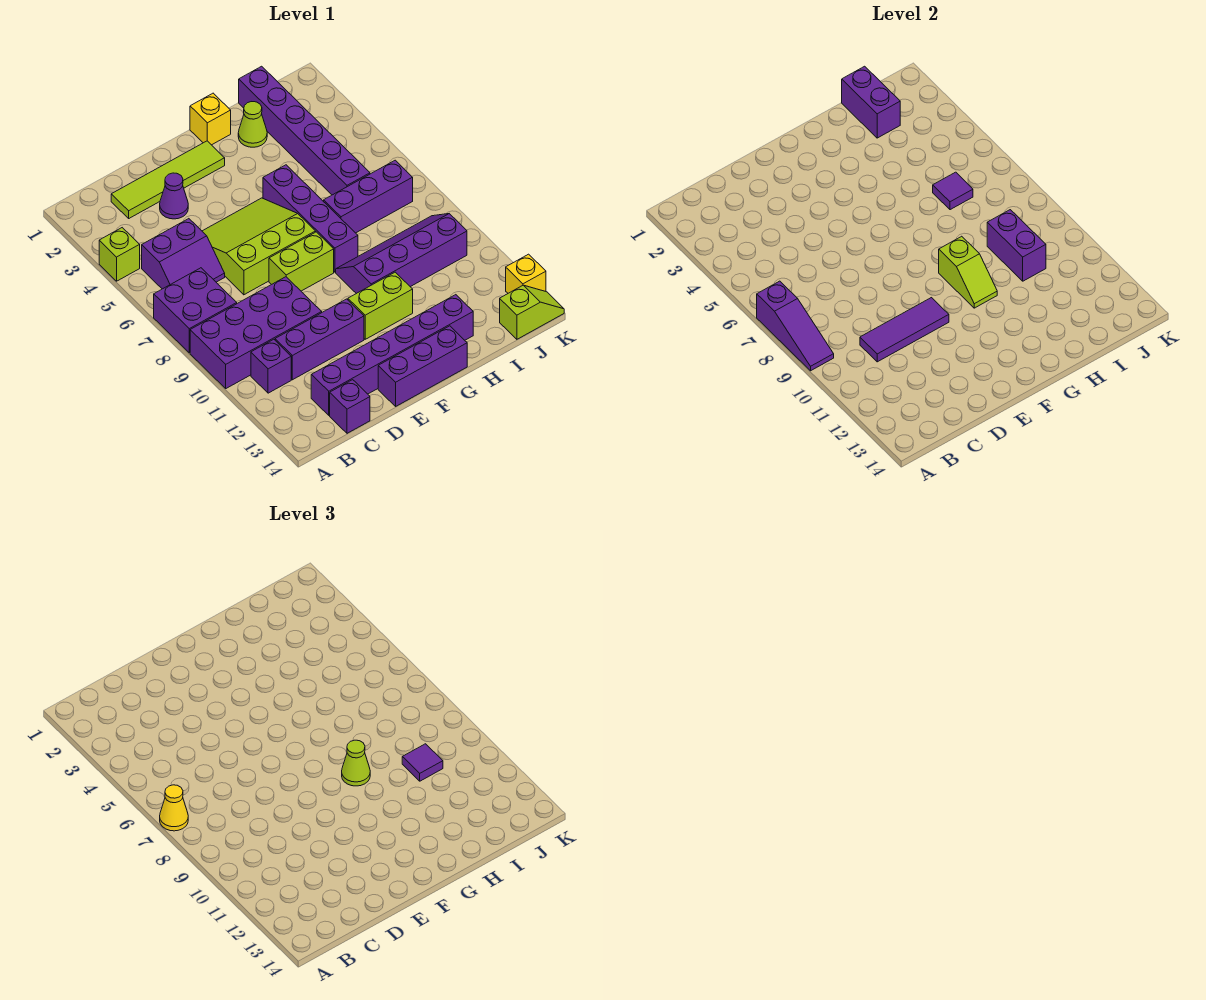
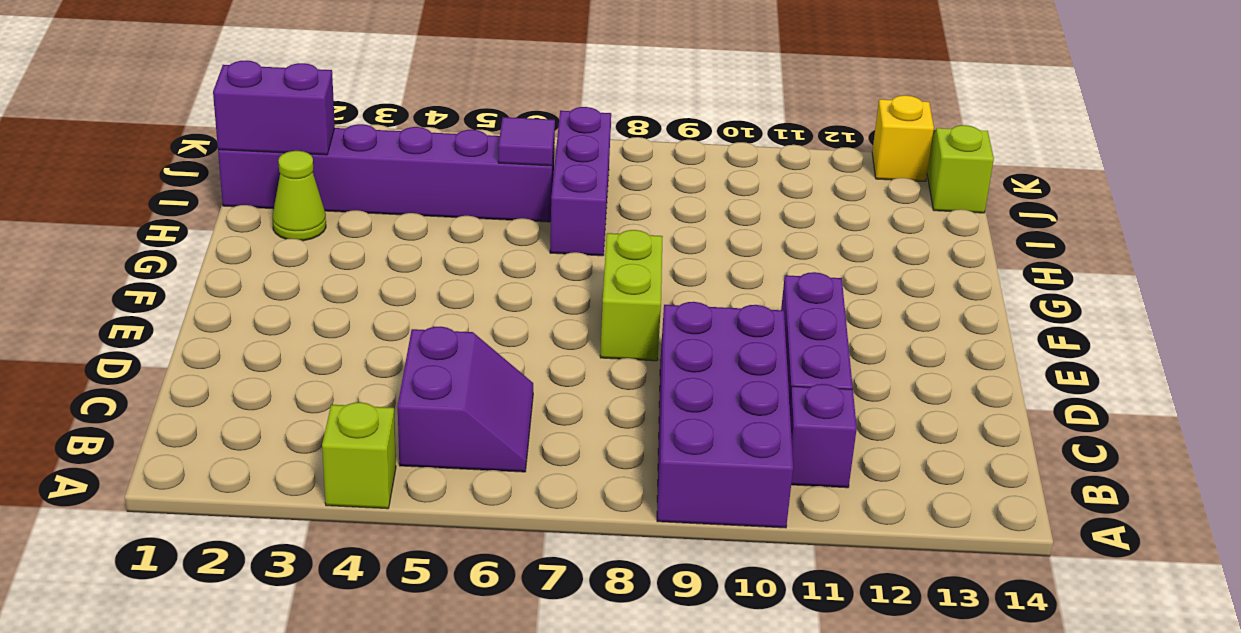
none -> purple 2x2 brick [154,268,237,353]
none -> lime 1x4 tile [111,141,225,218]
none -> purple 1x6 brick [311,295,473,415]
none -> purple 1x1 brick [330,380,370,433]

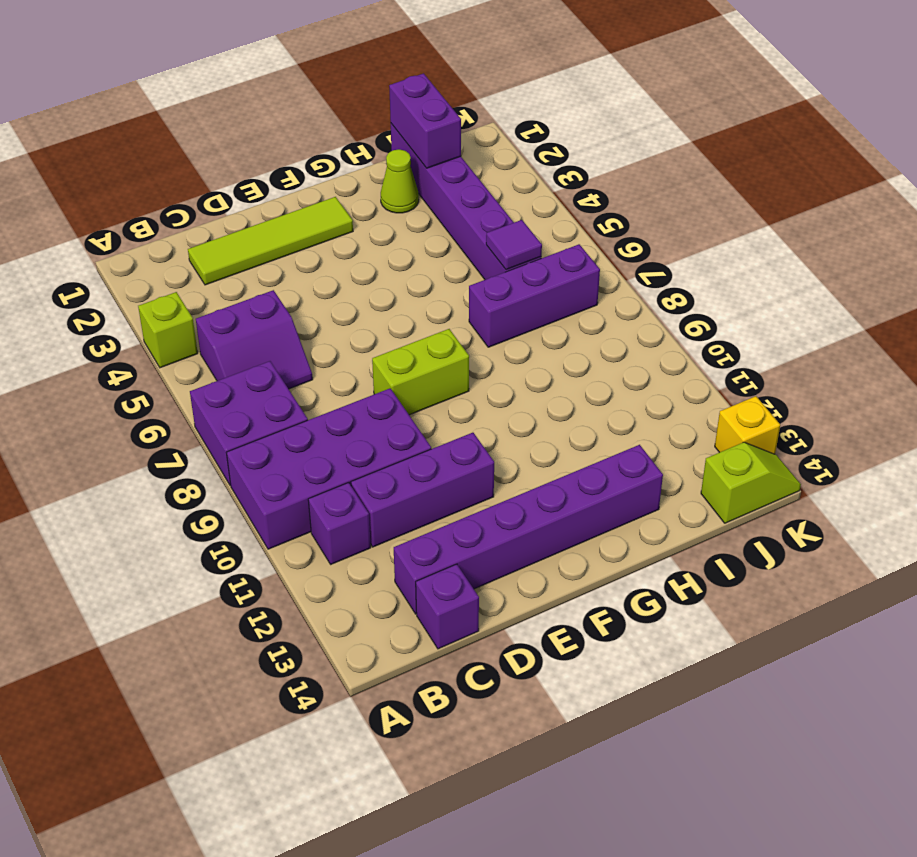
none -> purple 1x1 cone [160,173,188,219]
none -> lime 3x3 slope [202,198,316,295]
none -> purple 1x3 brick [378,326,467,406]
none -> lime 1x2 brick [348,272,413,339]

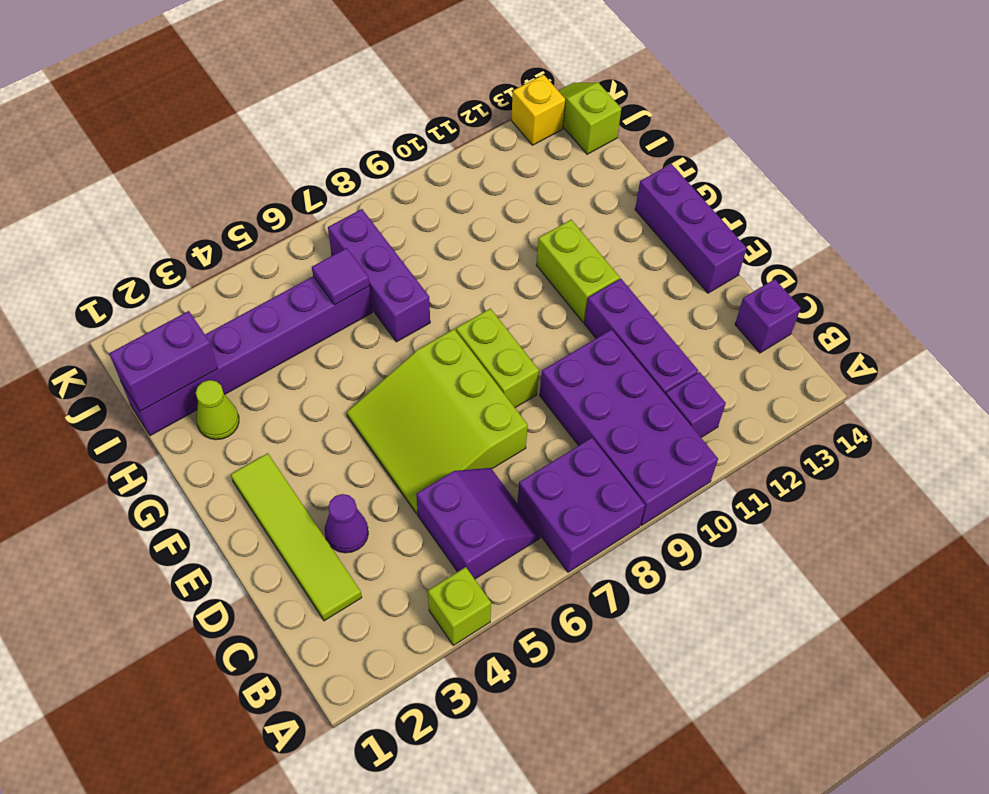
none -> purple 1x6 brick [311,295,473,415]
none -> yellow 1x1 brick [190,93,231,145]
none -> purple 1x4 brick [263,165,358,272]
none -> purple 2x4 slope [336,214,467,294]

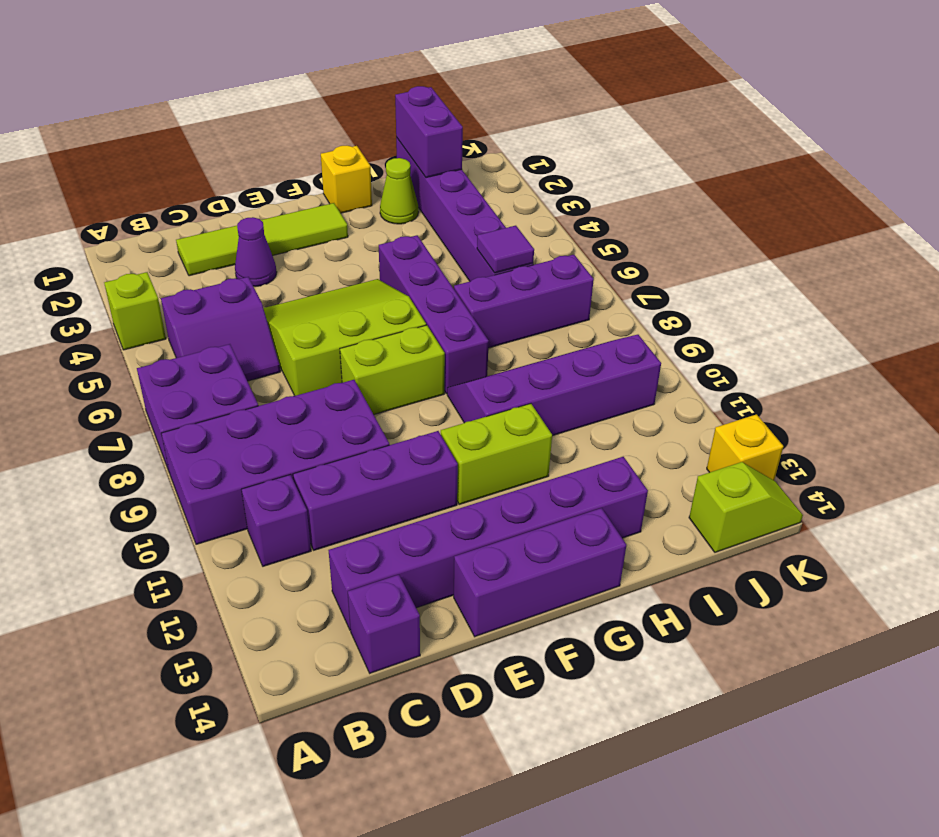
none -> purple 1x3 slope [757,281,834,371]
none -> purple 1x3 tile [860,298,949,362]
none -> lime 1x2 slope [939,236,997,308]
none -> purple 1x2 brick [987,210,1046,281]

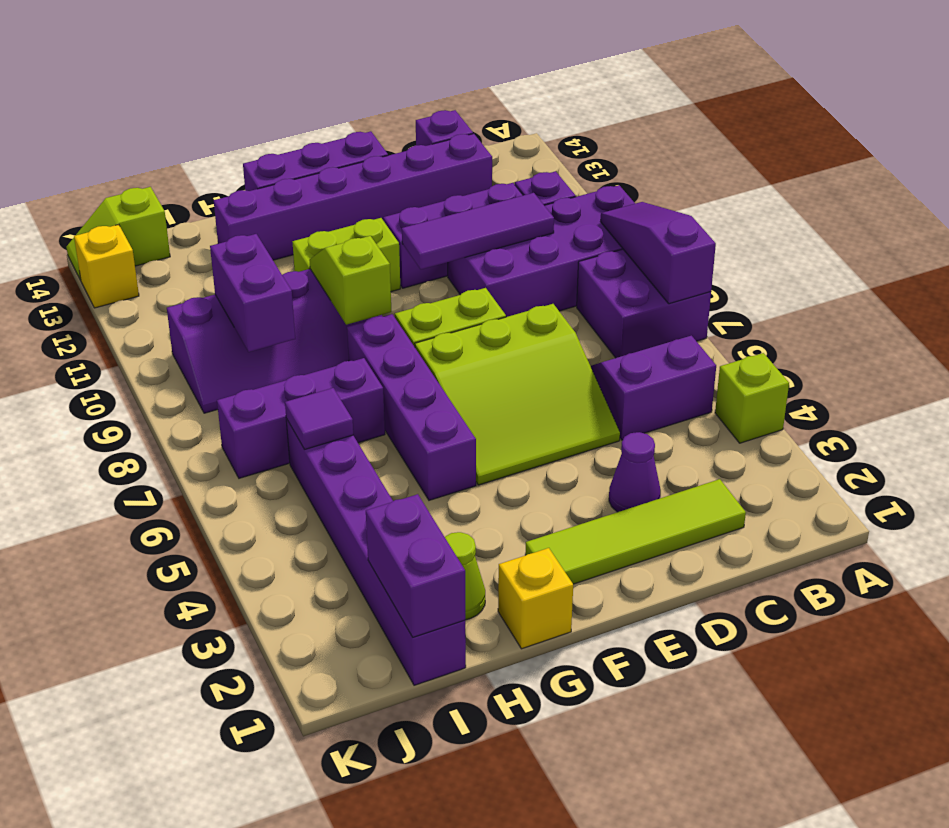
none -> yellow 1x1 cone [160,785,188,831]
none -> lime 1x1 cone [342,740,370,786]
none -> purple 1x1 tile [402,744,443,781]

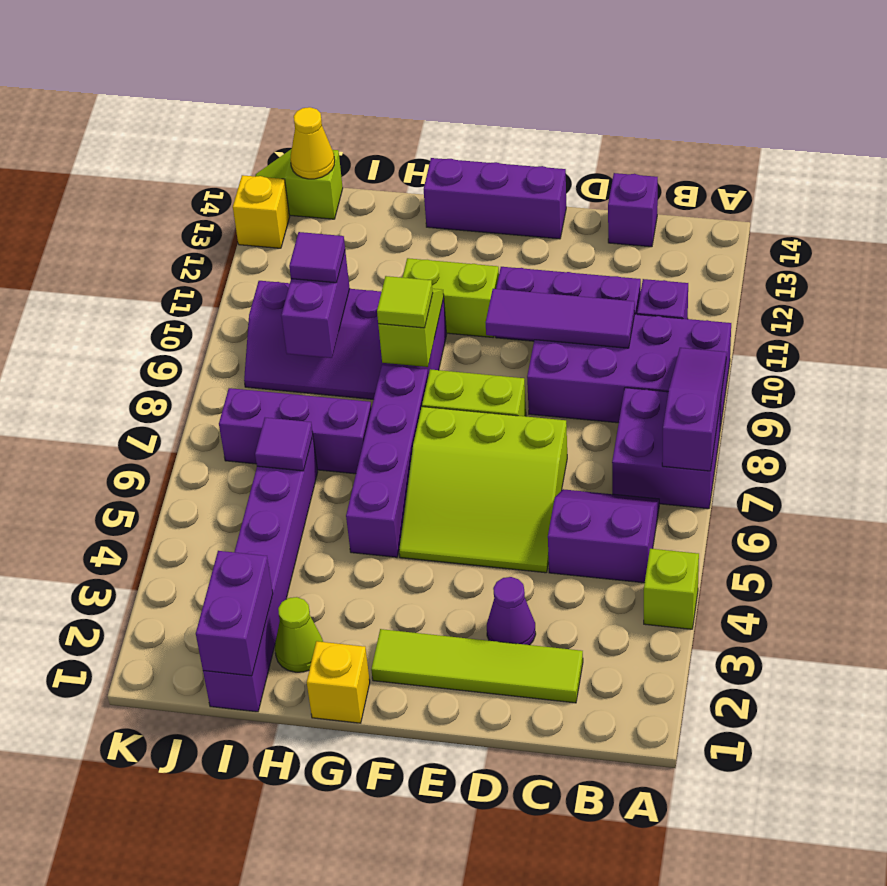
lime 1x1 tile [377,276,433,328] -> lime 1x1 cone [342,740,370,786]
yellow 1x1 cone [290,107,335,179] -> yellow 1x1 cone moved to [160,785,188,831]
none -> purple 1x6 brick [311,295,473,415]

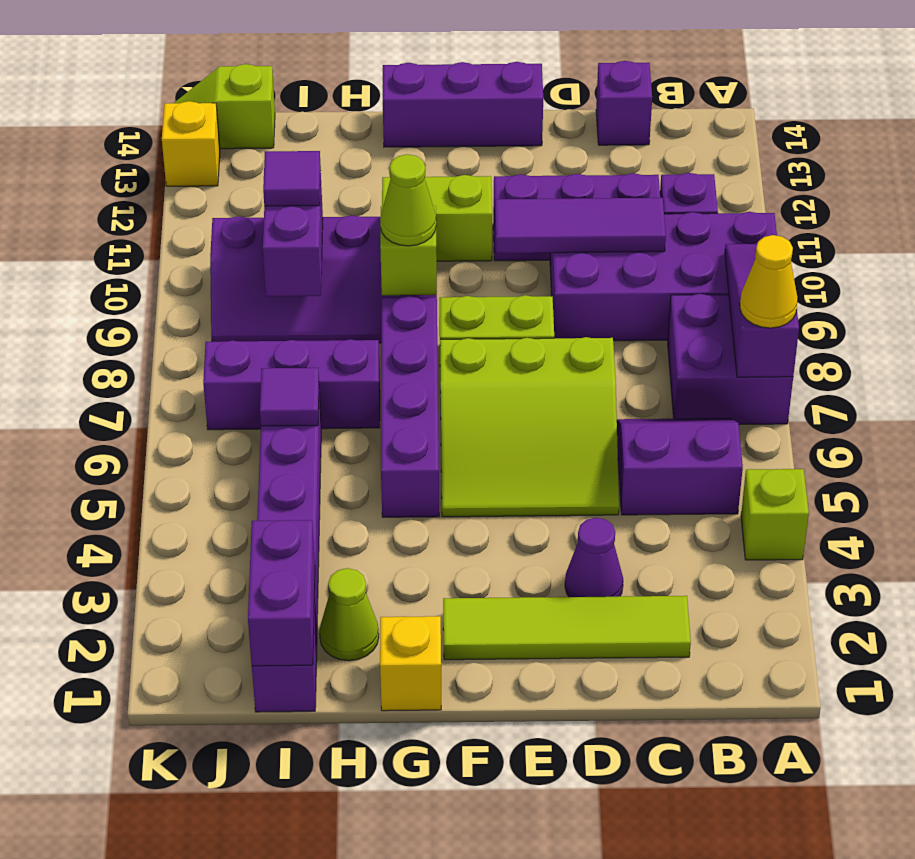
none -> purple 1x6 brick [311,295,473,415]

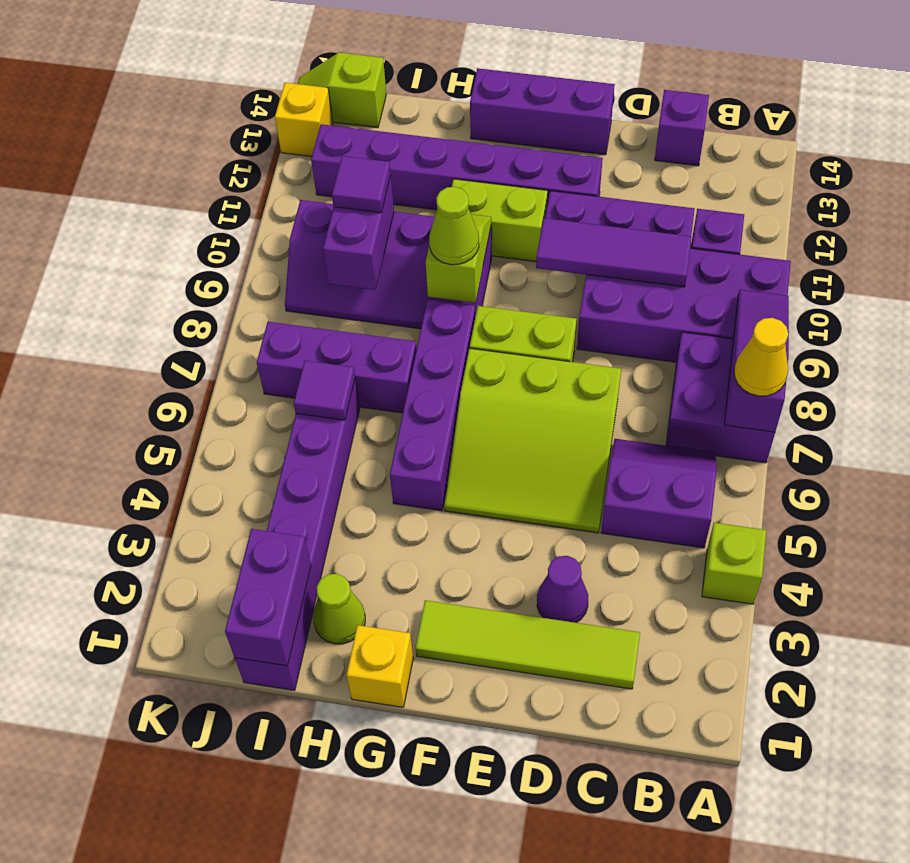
purple 1x6 brick [311,124,603,210] -> purple 1x6 brick moved to [311,295,473,415]

